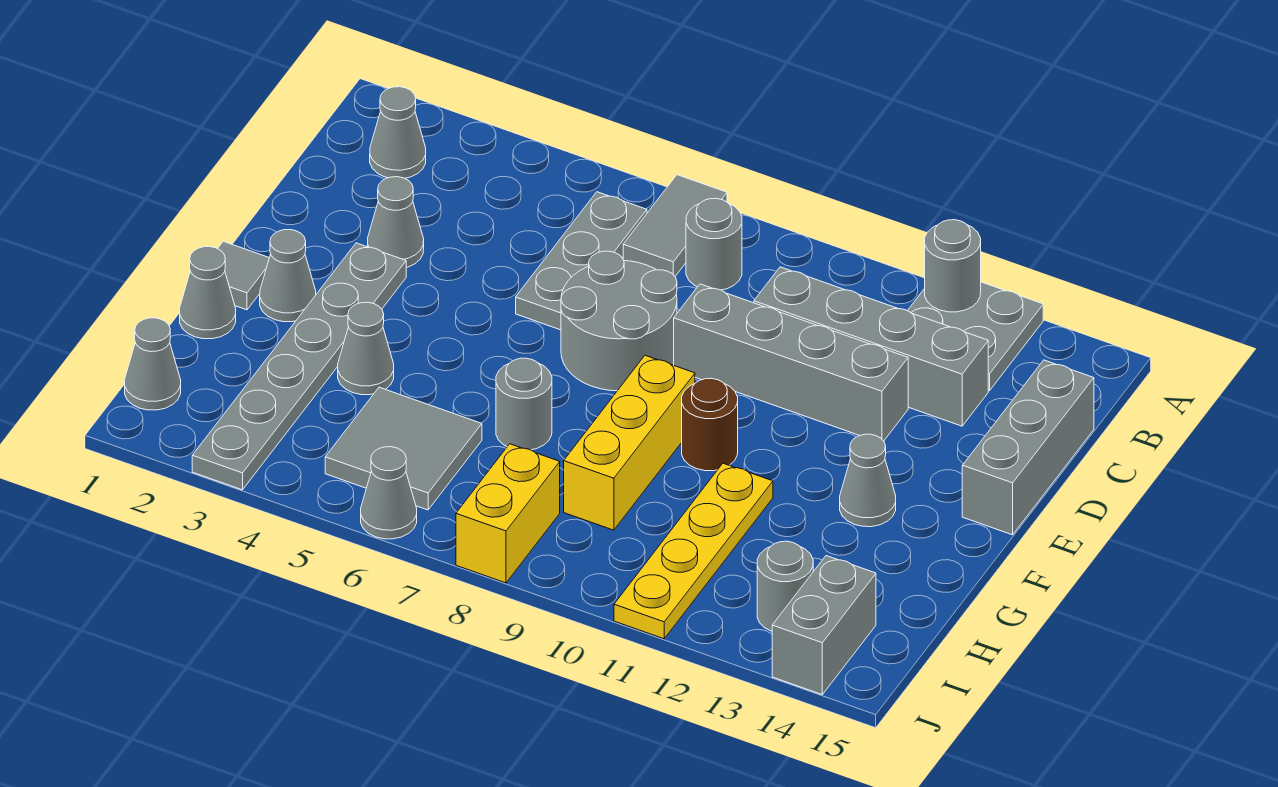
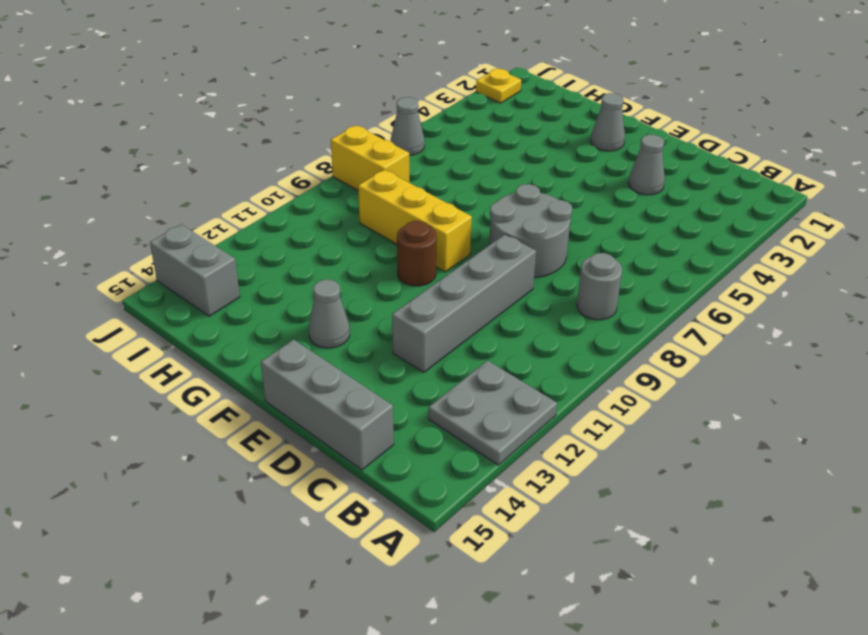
yellow 1x1 plate [476,69,521,103] -> none
none -> grey 1x2 tile [623,175,727,276]
none -> grey 1x1 cone [370,87,426,178]
none -> grey 1x3 plate [516,192,647,330]

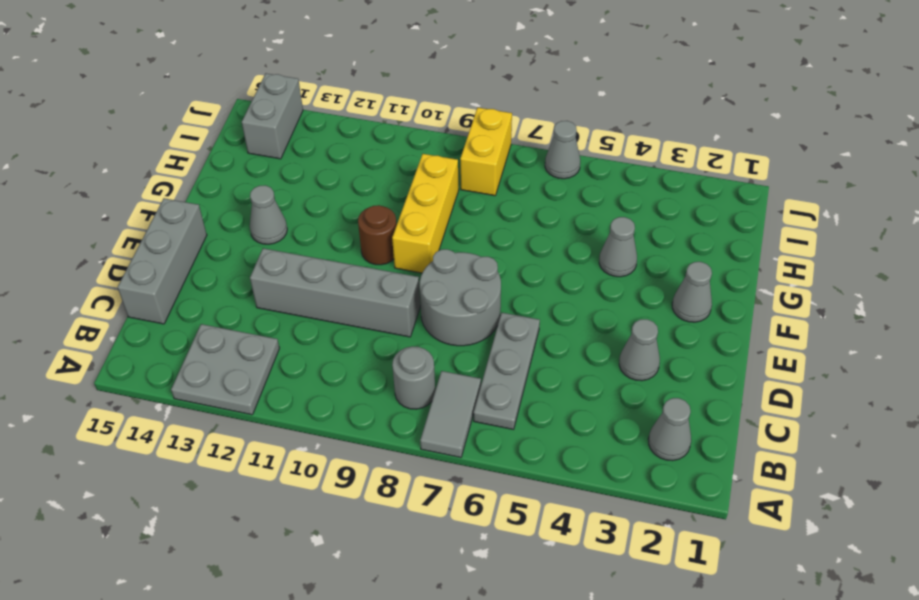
none -> grey 1x4 brick [754,267,988,426]
none -> grey 1x6 plate [192,243,406,490]
none -> grey 1x1 tile [218,241,269,310]

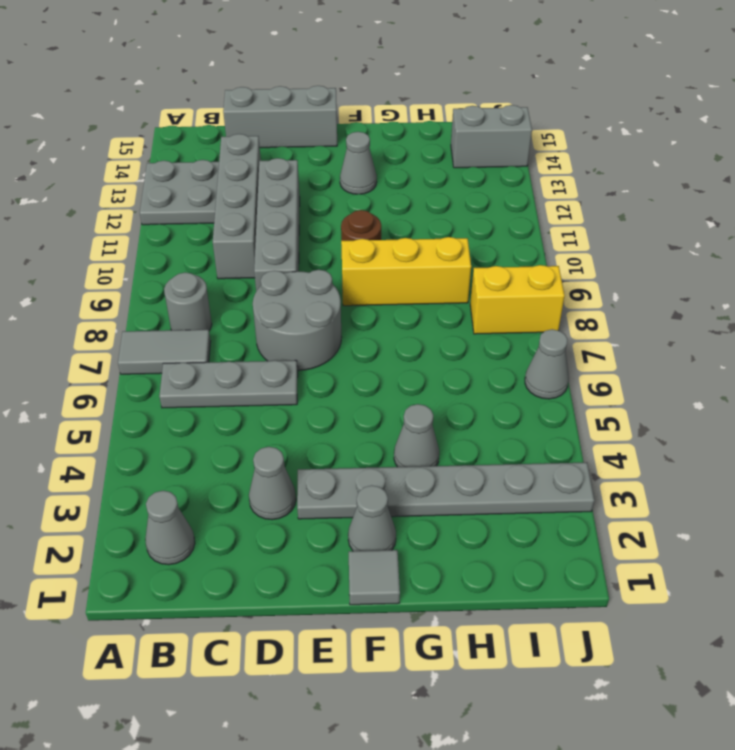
none -> grey 1x1 cone [180,247,236,339]
none -> grey 1x1 round brick [496,358,552,450]
none -> yellow 1x4 plate [614,463,773,639]

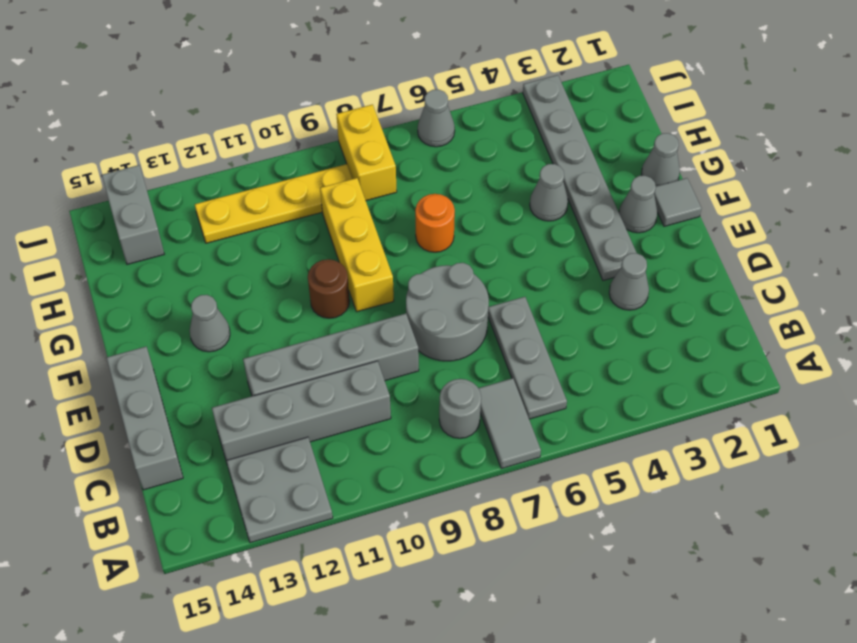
orange 1x1 round brick [415,194,455,252] -> grey 1x1 round brick [496,358,552,450]
yellow 1x4 plate [195,164,352,243] -> yellow 1x4 plate turned to [614,463,773,639]
none -> grey 1x1 cone [370,87,426,178]
none -> grey 2x2 tile [325,387,482,510]
none -> grey 1x1 cone [125,318,181,410]

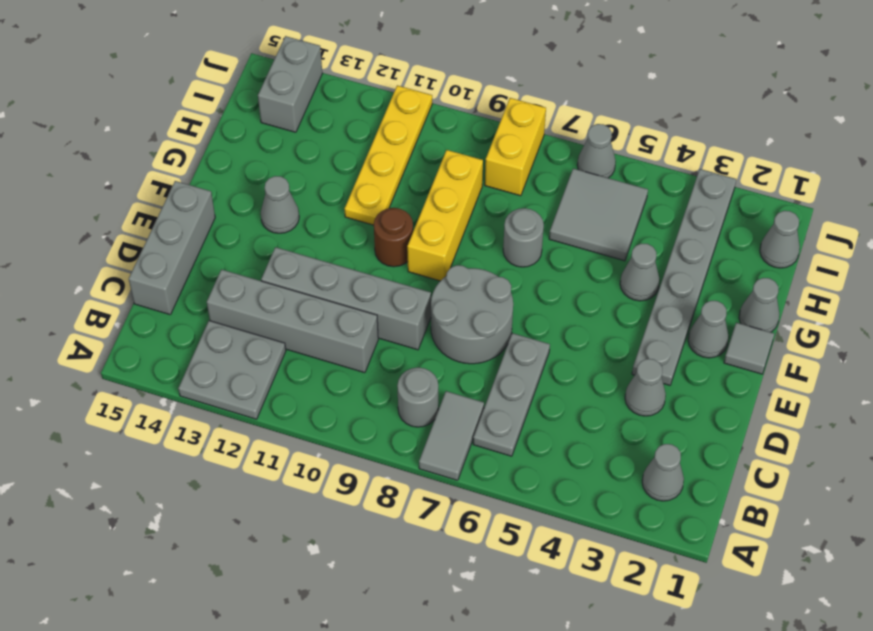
none -> grey 1x1 round brick [757,541,813,631]
none -> grey 1x1 round brick [925,220,981,312]

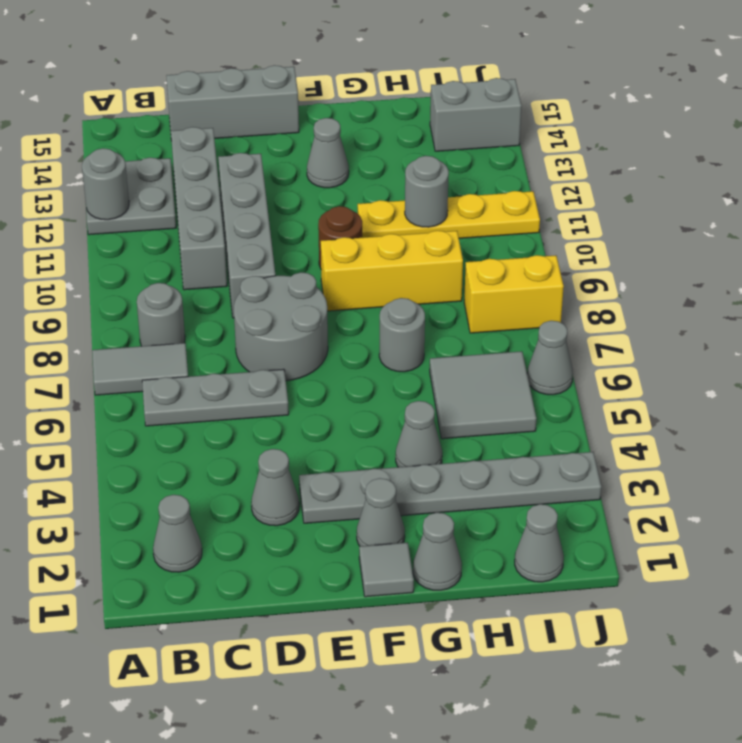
grey 1x1 round brick [405,156,449,227] -> grey 1x1 round brick moved to [757,541,813,631]

